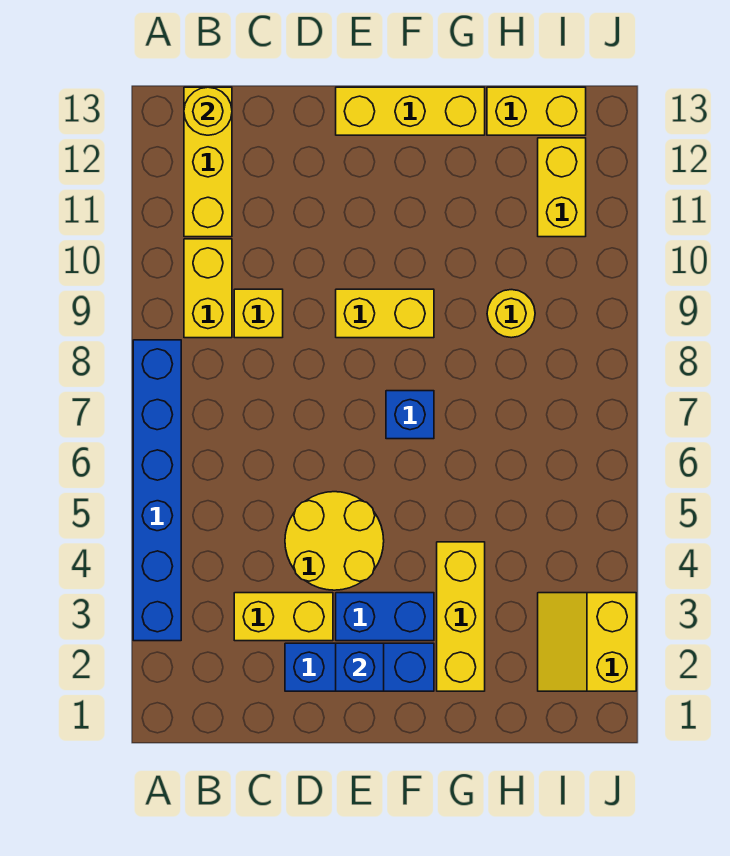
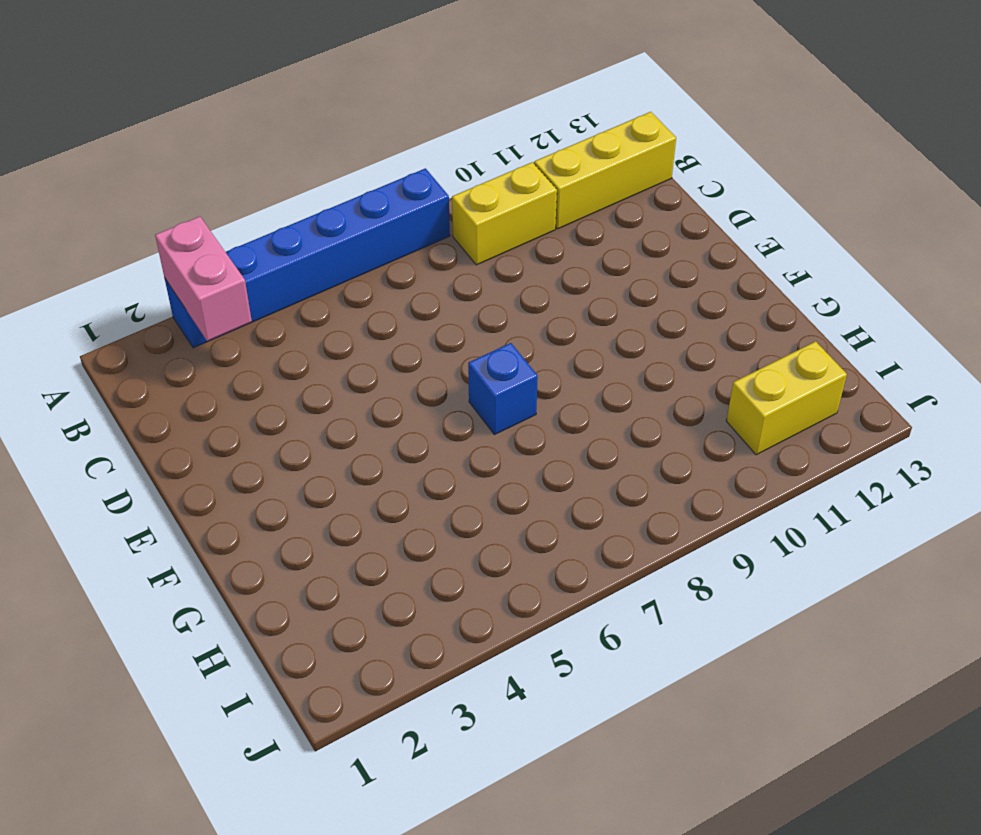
pink 1x2 brick [155,217,252,341] -> none
none -> yellow 1x2 brick [234,593,333,641]
none -> yellow 1x1 brick [234,289,283,338]
none -> blue 1x3 brick [285,643,434,691]

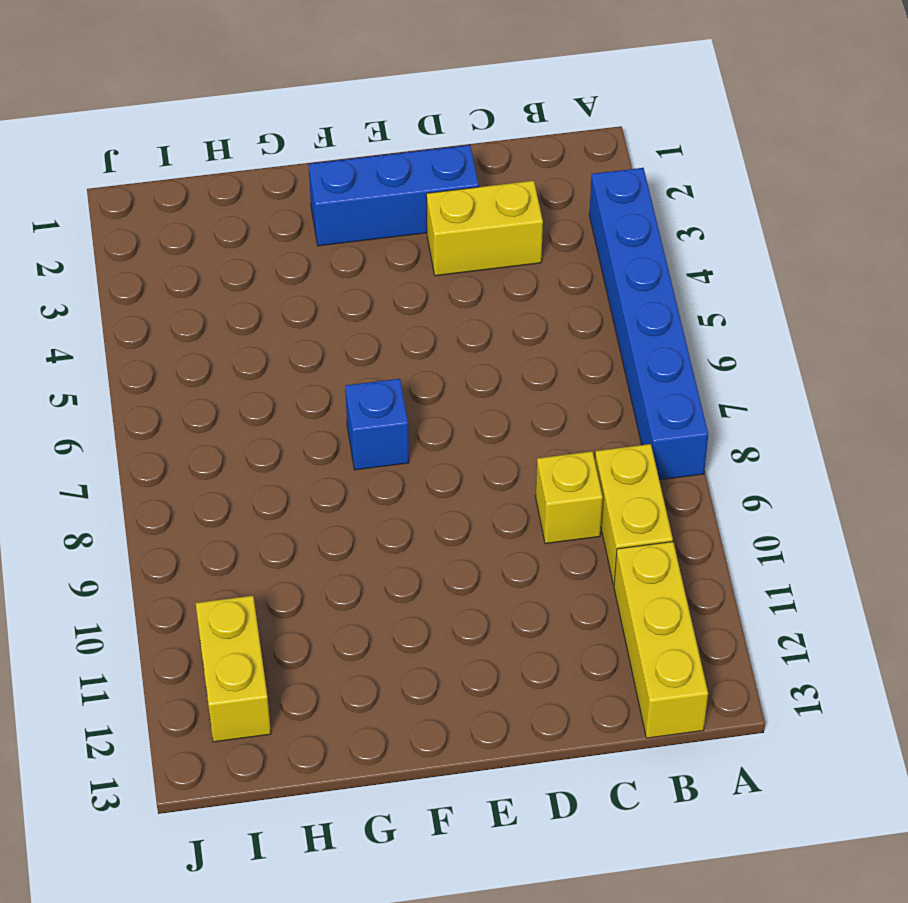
none -> yellow 2x2 round brick [285,492,384,590]
none -> blue 1x2 brick [336,593,434,641]
none -> yellow 1x2 brick [336,289,434,338]

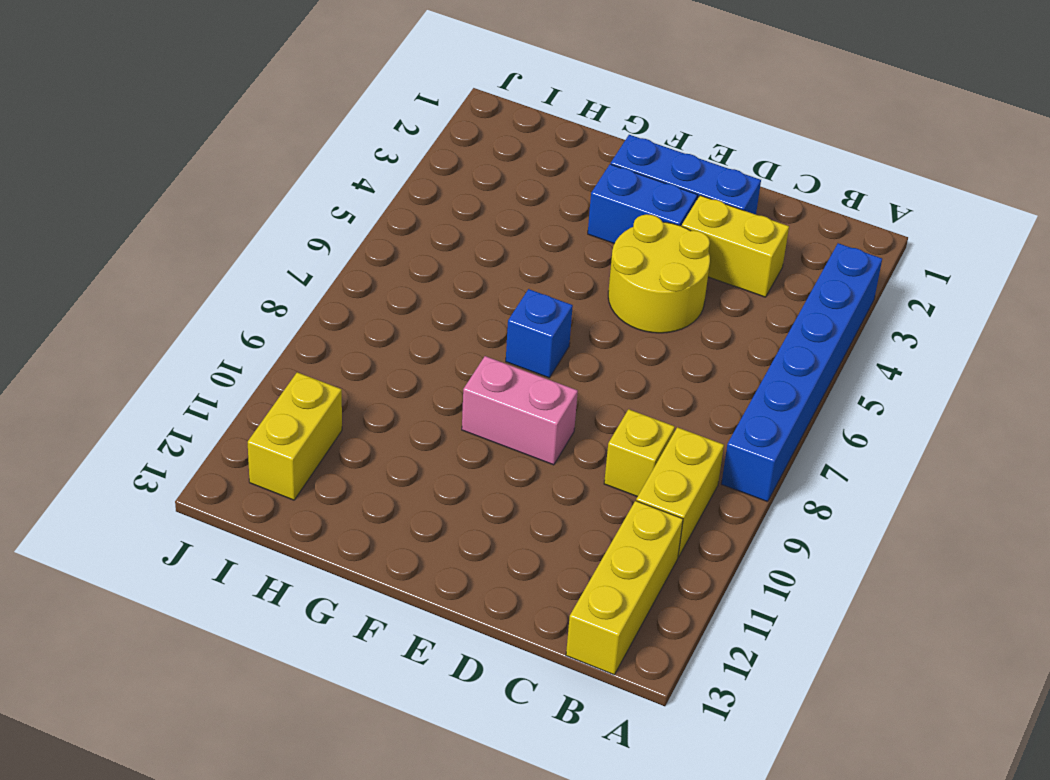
pink 1x2 brick [462,356,578,465] -> yellow 1x2 brick [336,289,434,338]
none -> yellow 1x3 brick [336,87,485,135]
none -> yellow 1x3 brick [437,542,485,691]
none -> yellow 1x1 round brick [487,290,535,338]

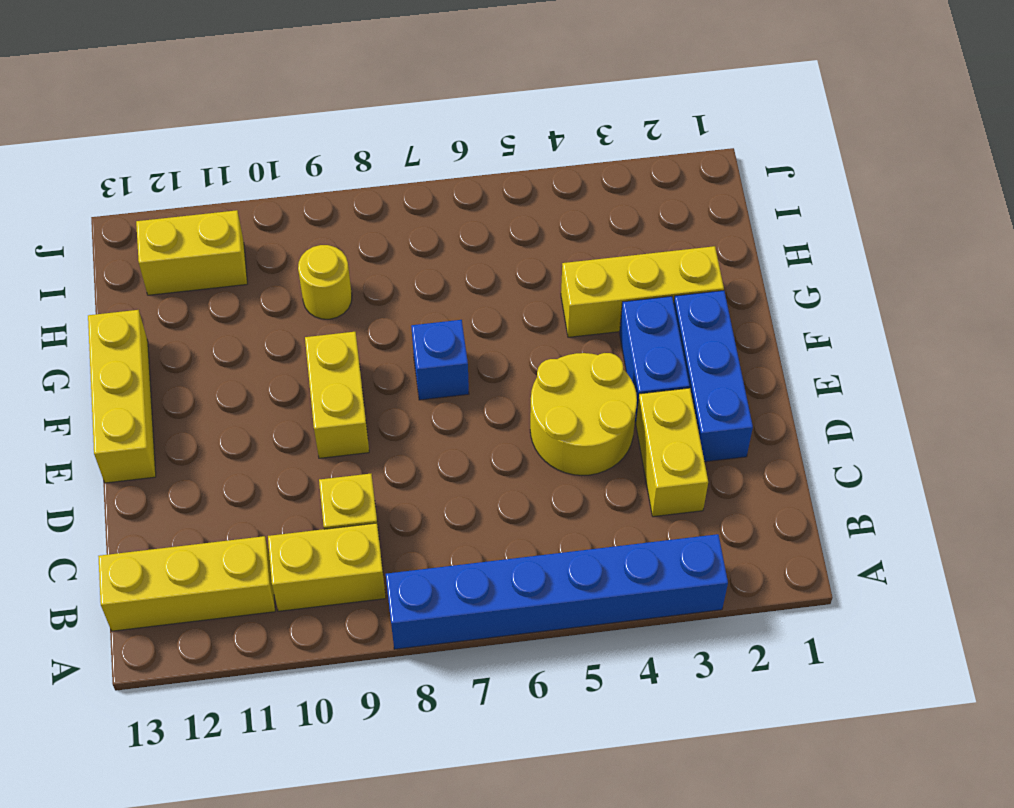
none -> yellow 1x2 brick [487,87,586,135]
none -> yellow 2x2 slope [538,593,636,691]
none -> yellow 1x1 round brick [184,87,232,135]

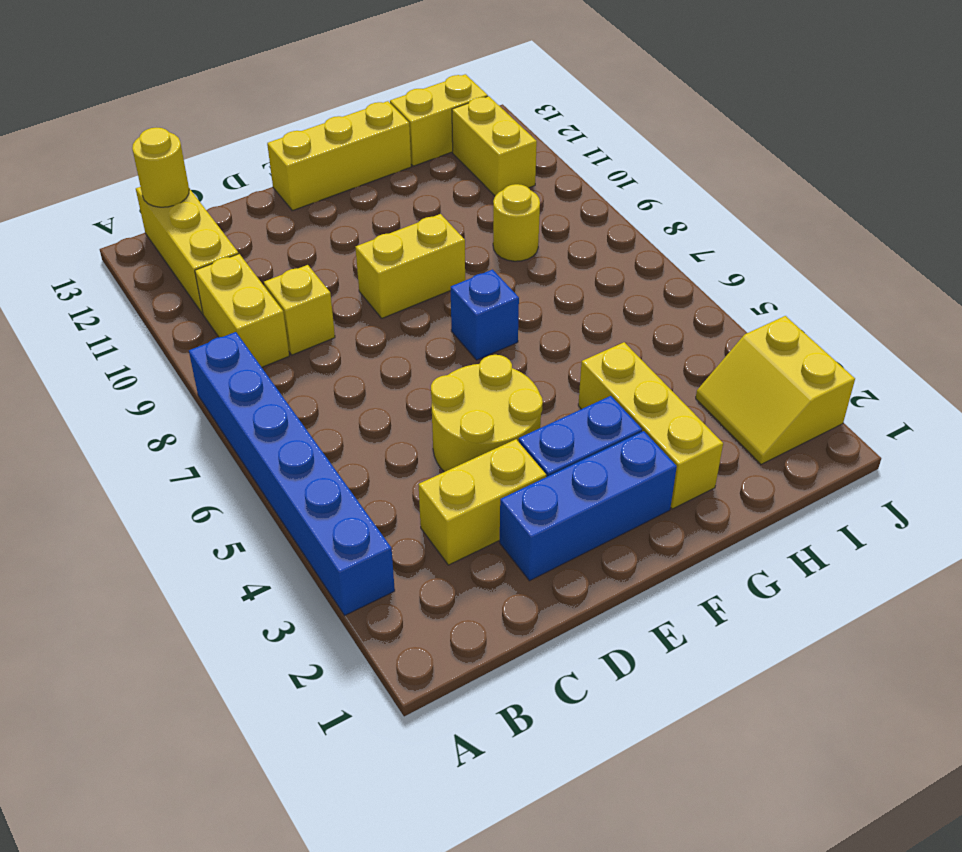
none -> blue 1x1 brick [336,643,384,691]

